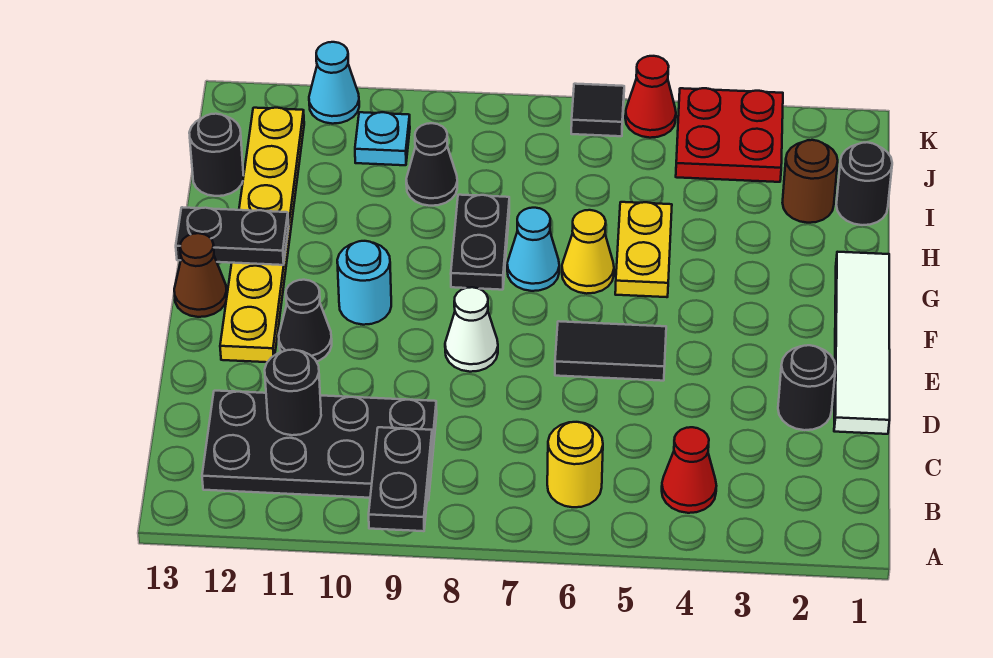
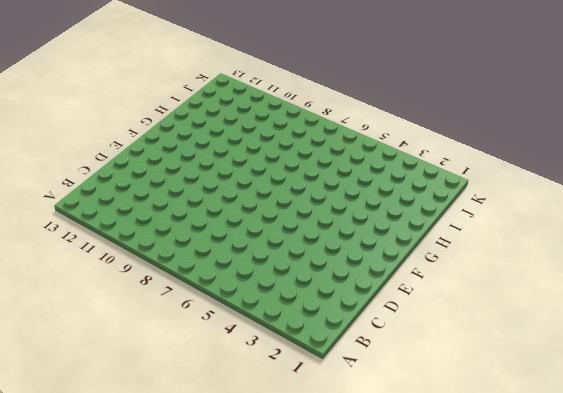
none -> red 1x1 cone [662,427,716,513]
none -> yellow 1x1 round brick [547,422,603,507]
none -> black 2x4 plate [202,391,437,501]

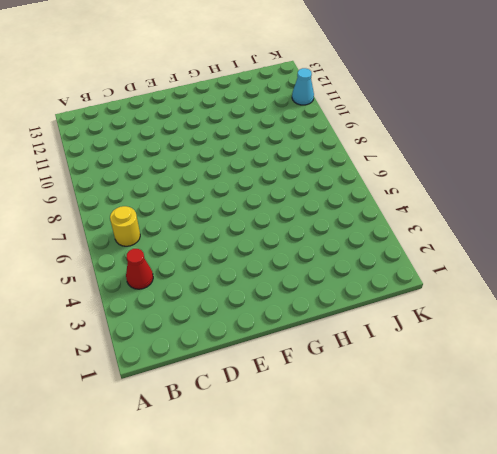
none -> black 2x4 plate [202,391,437,501]
none -> white 1x4 tile [834,252,890,434]
none -> black 1x1 round brick [778,345,836,430]

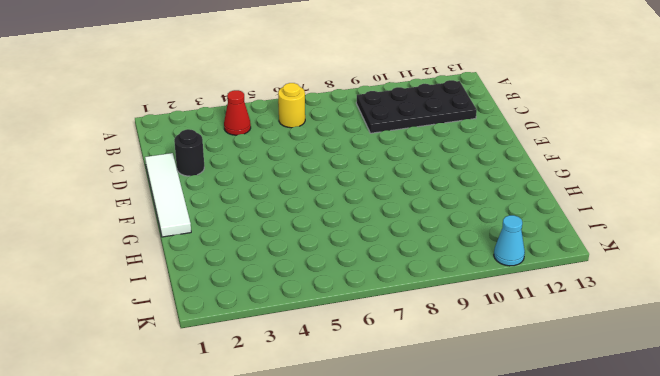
none -> black 1x2 tile [555,321,666,381]
none -> white 1x1 cone [445,287,498,372]
none -> black 1x1 cone [279,280,332,362]

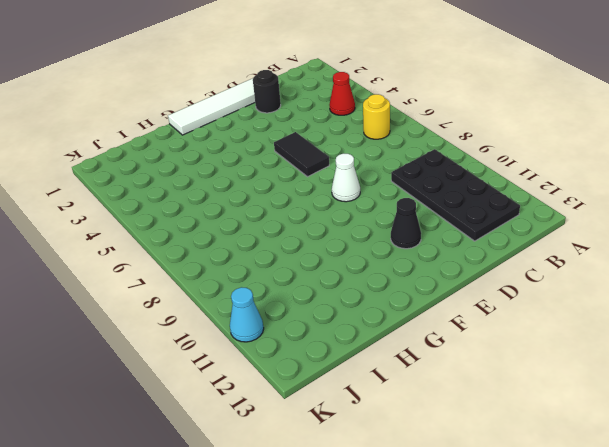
none -> yellow 1x6 plate [220,108,304,362]
none -> cyan 1x1 round brick [337,241,391,325]
none -> brown 1x1 cone [174,233,227,317]

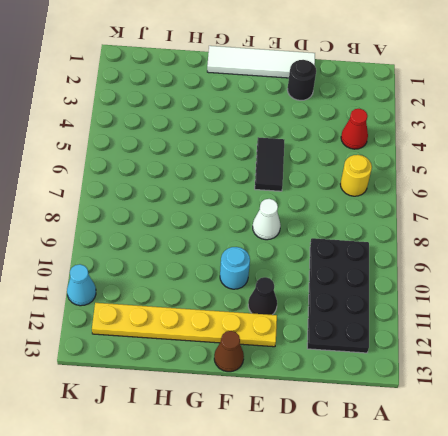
none -> yellow 1x2 plate [615,202,672,297]
none -> yellow 1x1 cone [562,210,614,294]
none -> cyan 1x1 cone [507,208,559,291]

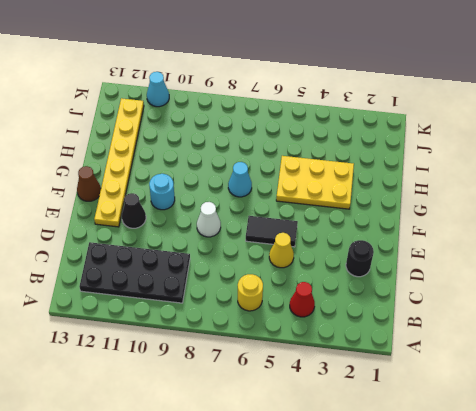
yellow 1x1 cone [269,233,294,268] -> yellow 1x1 cone moved to [562,210,614,294]
yellow 2x3 plate [276,156,354,209] -> yellow 1x2 plate [615,202,672,297]
none -> white 1x4 tile [834,252,890,434]
none -> black 1x2 plate [451,195,509,290]
none -> black 1x1 round brick [836,142,892,225]

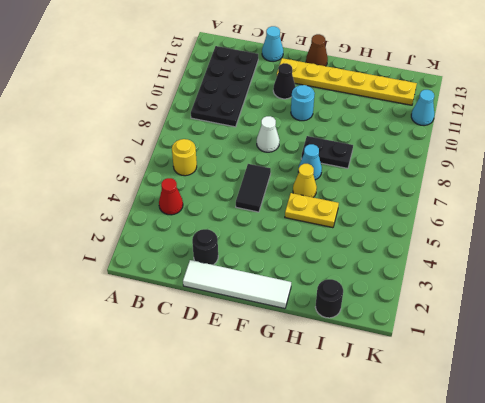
cyan 1x1 cone [262,26,283,62] -> none
none -> brown 1x1 round brick [782,140,838,223]
none -> black 1x1 cone [406,123,457,206]
none -> black 1x1 round brick [189,114,244,196]

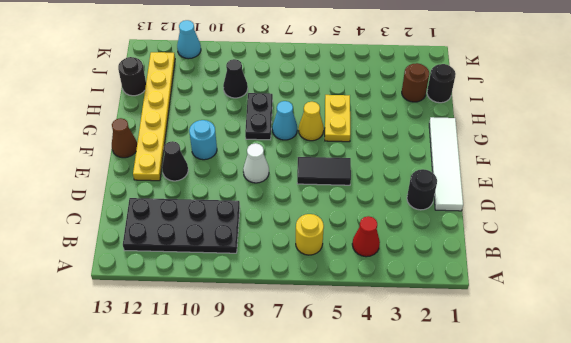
none -> red 2x2 plate [676,88,783,182]
none -> cyan 1x1 plate [355,112,410,165]
none -> red 1x1 cone [625,56,676,138]

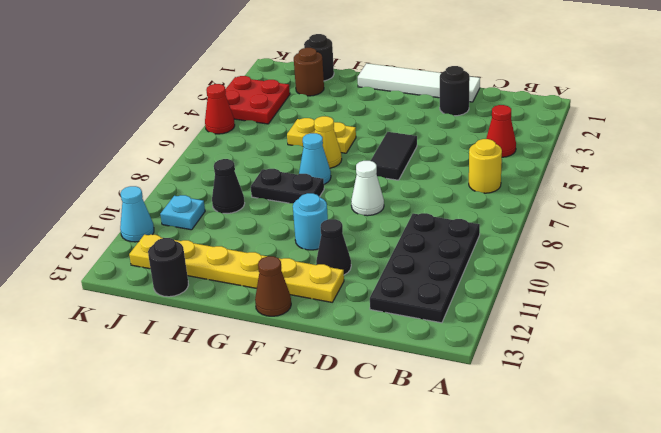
none -> black 1x1 tile [571,84,624,136]
none -> black 1x2 plate [369,427,432,531]
none -> black 1x1 round brick [265,350,321,435]

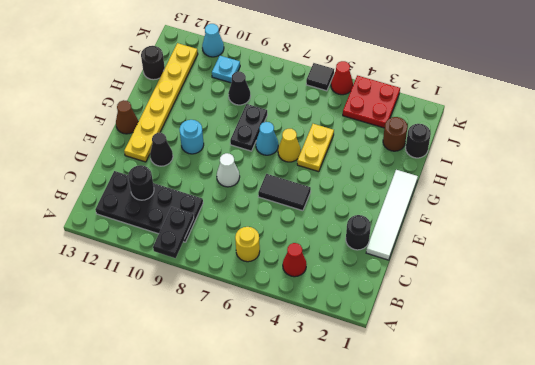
none -> black 1x2 plate [176,207,289,265]

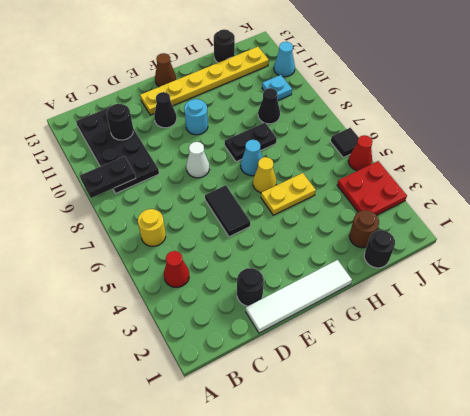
none -> black 1x2 plate [176,207,289,265]

